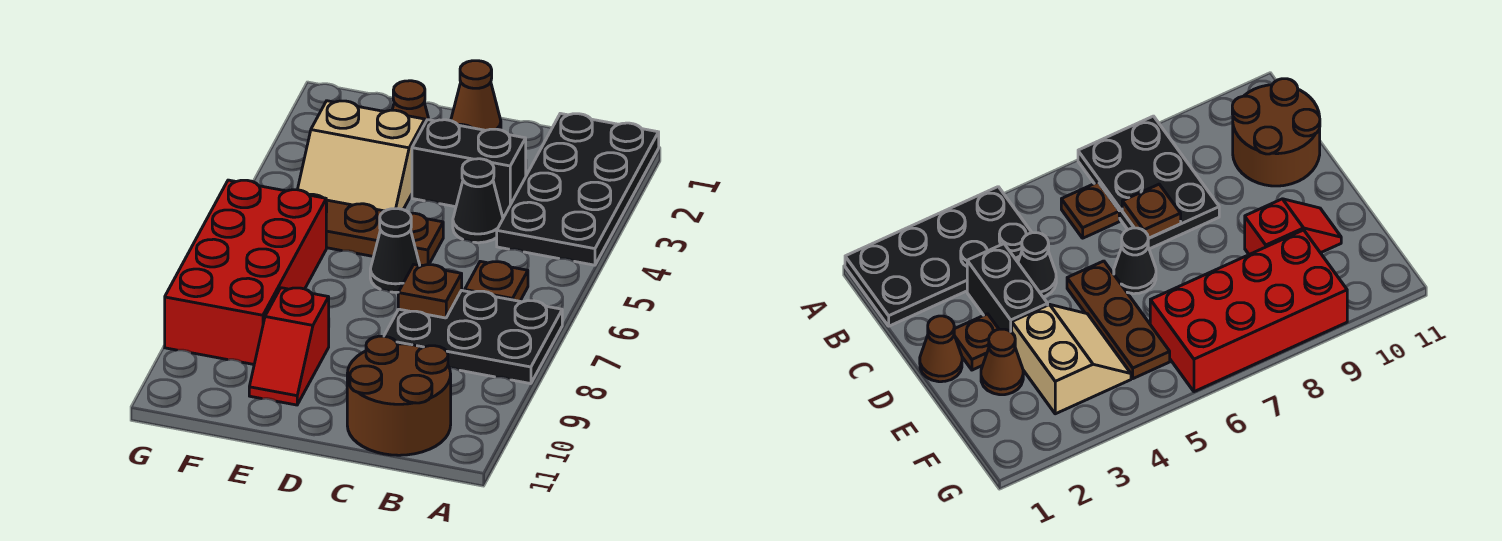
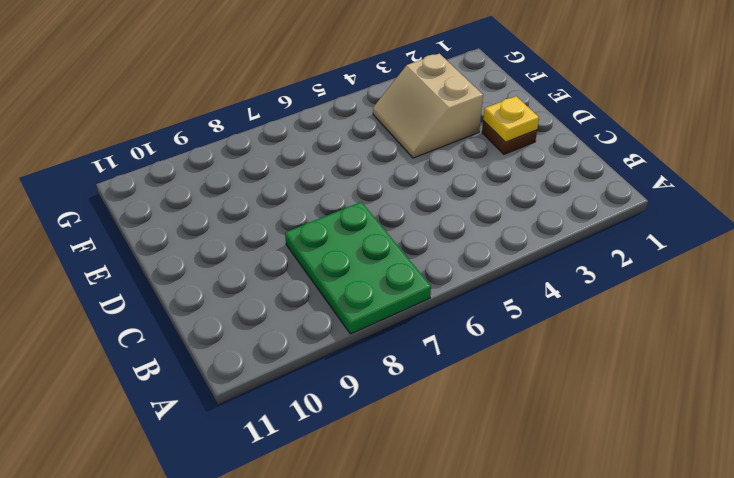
green 2x3 plate [285,202,431,334] -> black 2x3 plate [384,290,562,384]
yellow 1x1 plate [483,96,539,142] -> none
none -> black 2x4 plate [497,113,659,265]
none -> brown 1x1 plate [465,261,528,301]
none -> brown 2x2 round brick [347,336,451,455]

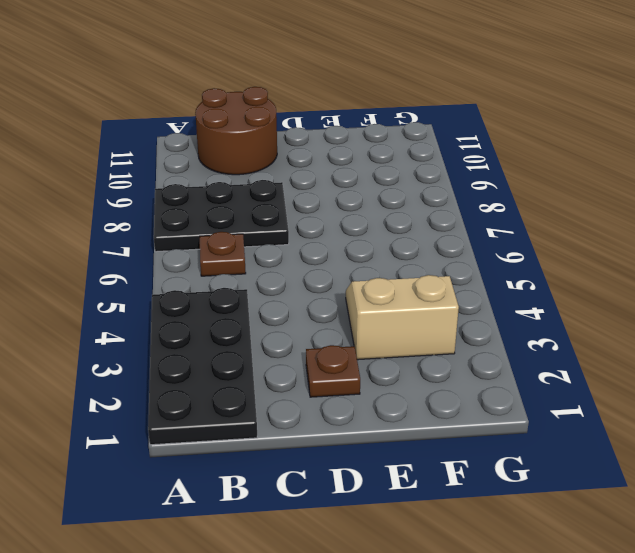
none -> black 1x2 brick [412,120,526,216]
none -> black 1x1 cone [453,159,503,243]
none -> brown 1x1 cone [451,61,501,130]

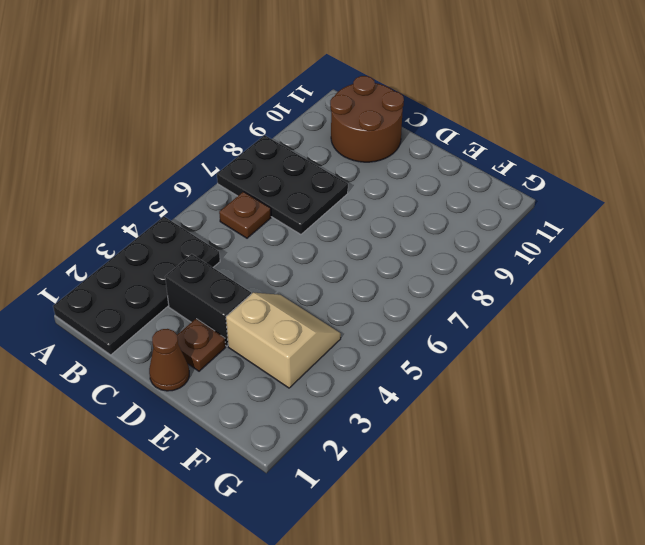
none -> black 1x1 cone [453,159,503,243]
none -> brown 1x3 plate [308,194,443,266]
none -> black 1x1 cone [370,209,420,292]

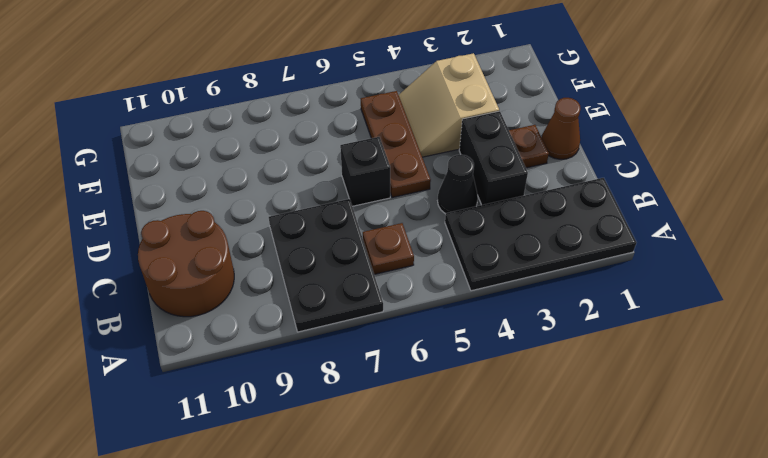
black 1x1 brick [340,137,390,206] -> black 1x1 cone [370,209,420,292]
none -> brown 1x1 cone [392,81,429,123]
none -> red 1x2 slope [249,288,329,405]
none -> red 2x4 brick [165,180,326,364]

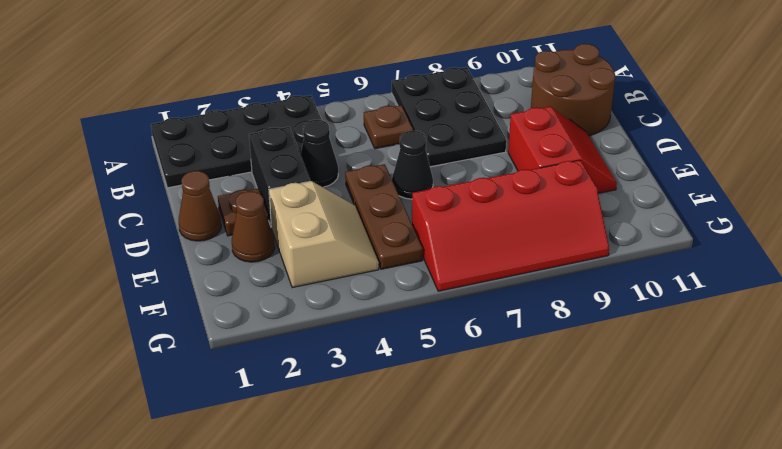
red 2x2 slope [508,107,617,193] -> red 1x2 slope [249,288,329,405]
red 2x4 slope [412,160,609,291] -> red 2x4 brick [165,180,326,364]
none -> brown 1x1 plate [398,265,462,318]

